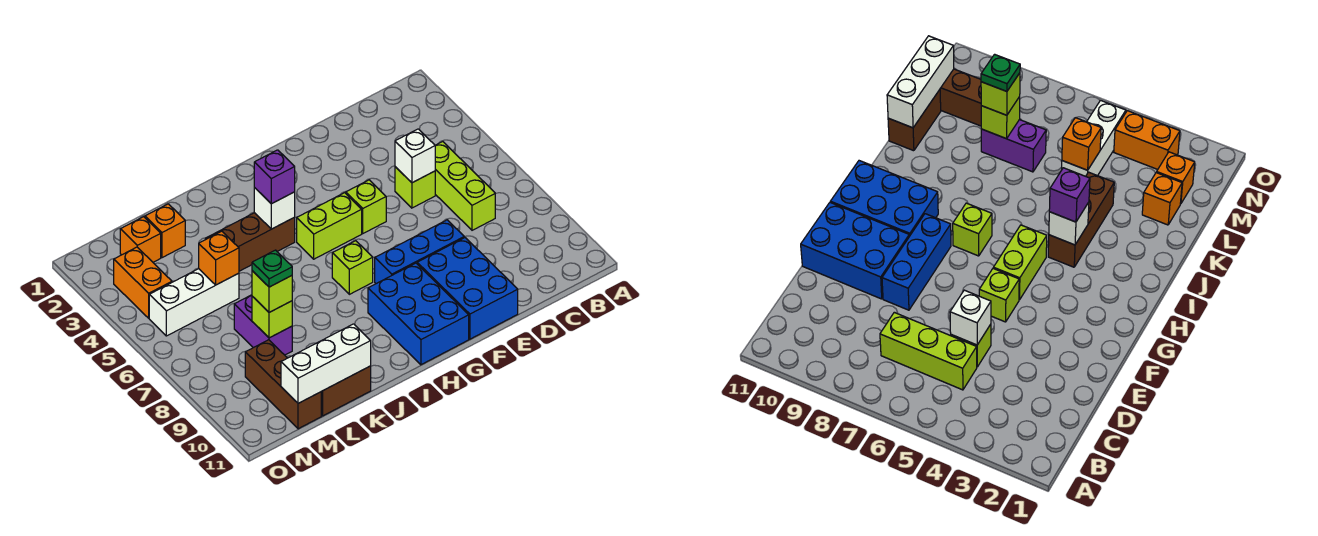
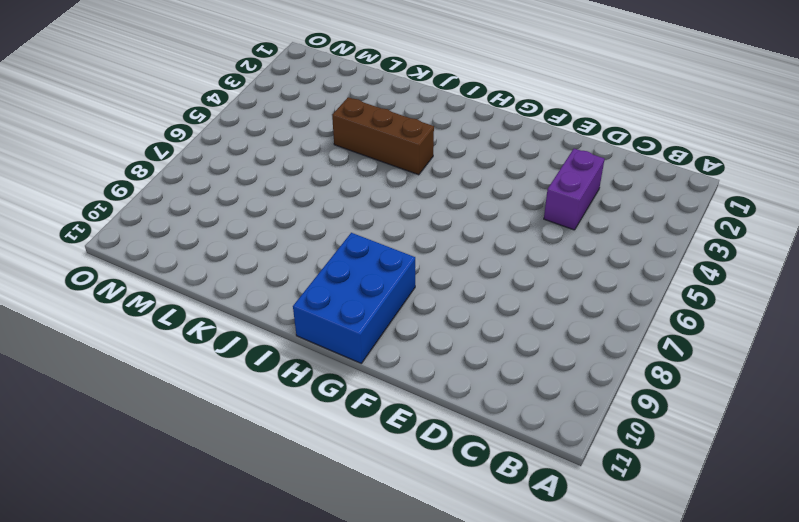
purple 1x2 brick [544,149,605,230] -> purple 1x2 brick moved to [234,295,292,355]
none -> lime 1x3 brick [435,142,495,230]
none -> lime 1x1 brick [395,167,435,208]
none -> blue 1x3 brick [375,220,464,284]

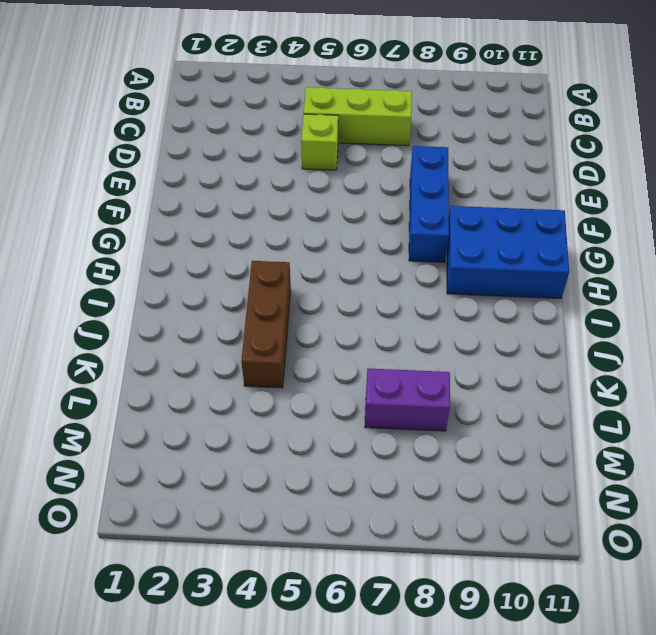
none -> blue 2x3 brick [417,237,518,339]
none -> lime 1x1 brick [346,180,386,233]
none -> lime 1x2 brick [297,193,362,259]

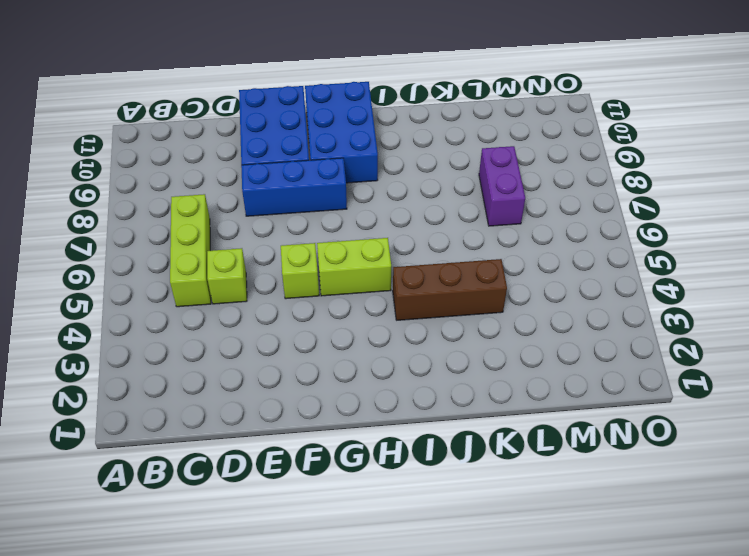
none -> lime 1x1 brick [332,241,373,294]
none -> brown 1x2 brick [321,366,371,416]
none -> orange 1x1 brick [145,204,185,258]

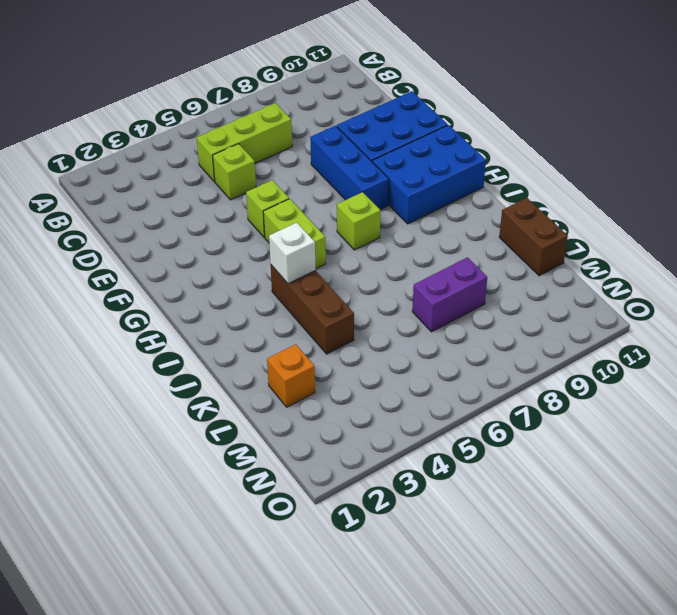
none -> white 1x3 brick [149,269,239,336]
none -> orange 1x1 brick [120,217,161,262]
none -> brown 1x3 brick [245,340,321,429]

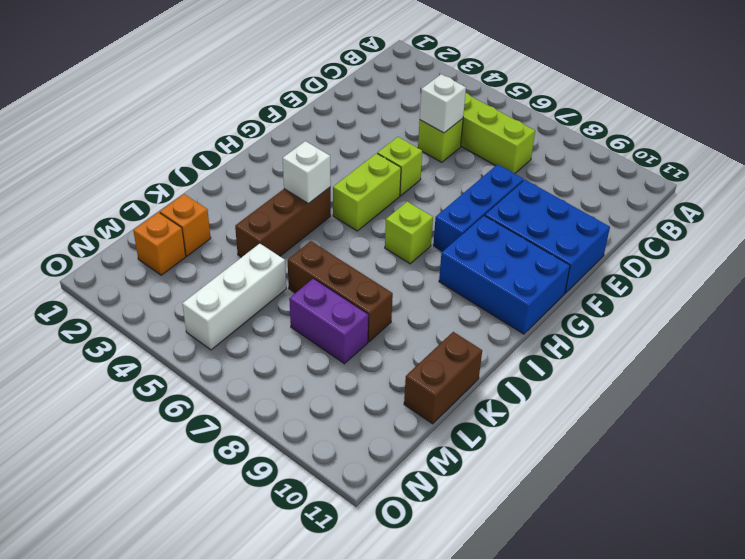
brown 1x3 brick [288,241,393,342] -> brown 1x3 brick moved to [245,340,321,429]
none -> orange 1x2 brick [114,247,172,318]
none -> white 1x3 brick [281,324,371,403]
none -> orange 1x1 brick [199,231,239,285]

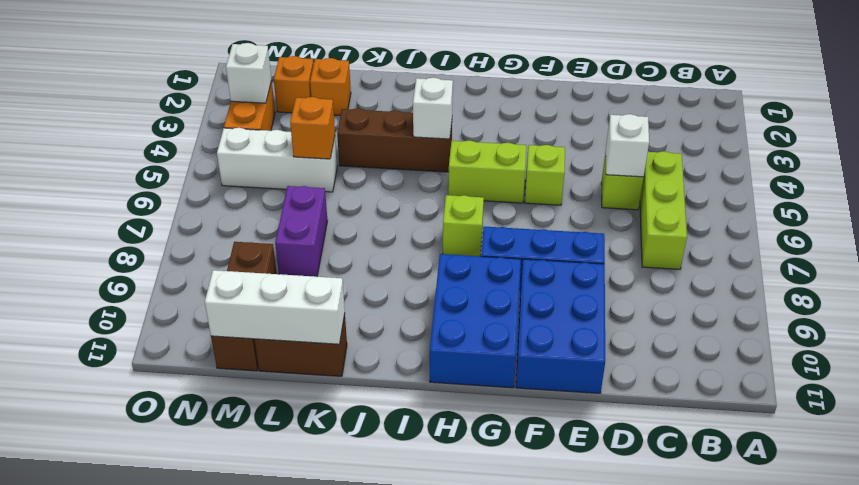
white 1x1 brick [226,43,272,103] -> none
none -> lime 1x1 brick [252,296,292,338]
none -> purple 1x1 brick [254,150,295,204]
none -> lime 1x1 brick [252,271,292,312]

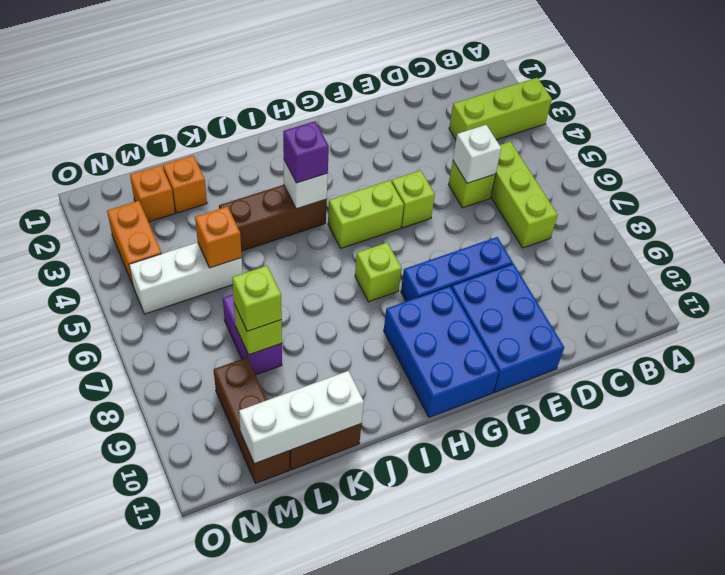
lime 1x3 brick [449,78,552,140] -> none
none -> green 1x1 plate [252,250,292,287]

